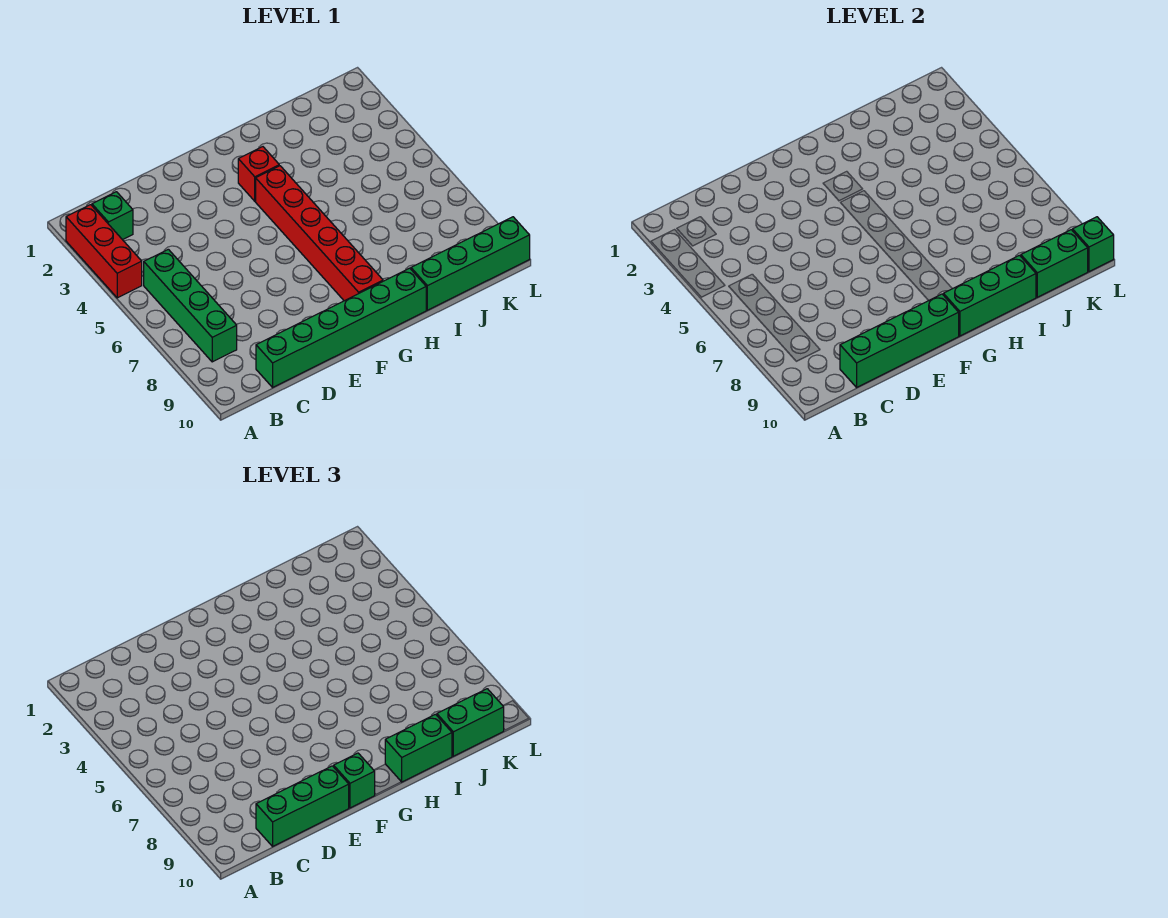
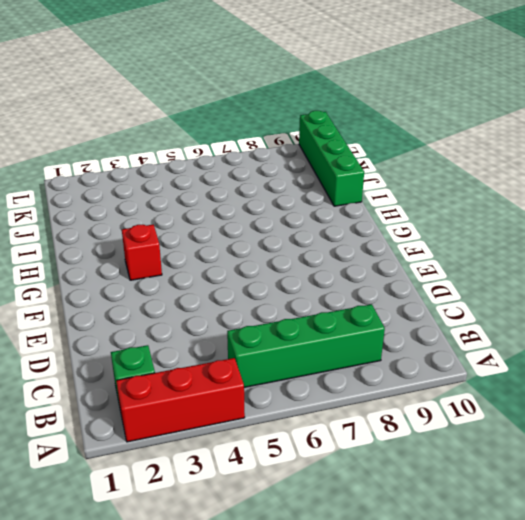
none -> green 1x6 brick [256,268,426,387]
none -> red 1x6 brick [256,166,383,301]
none -> green 1x4 brick [840,294,959,387]

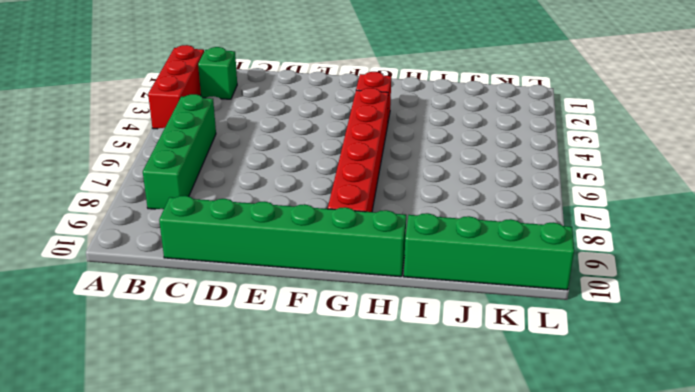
none -> green 1x4 brick [840,294,959,387]
none -> green 1x3 brick [943,255,1036,336]
none -> green 1x2 brick [1021,230,1088,297]

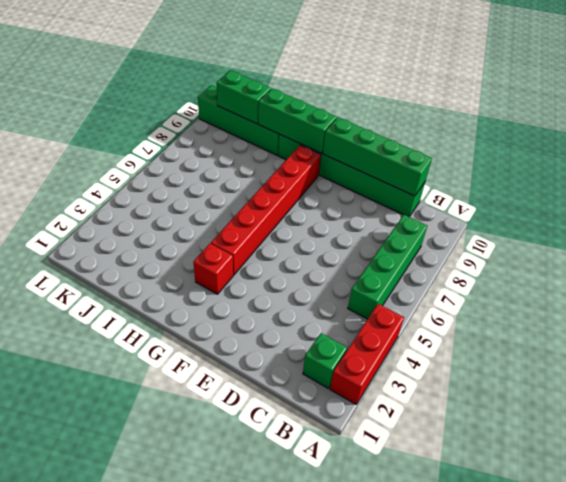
none -> green 1x1 brick [1072,217,1114,272]
none -> green 1x3 brick [256,766,349,846]
none -> green 1x1 brick [334,753,375,808]

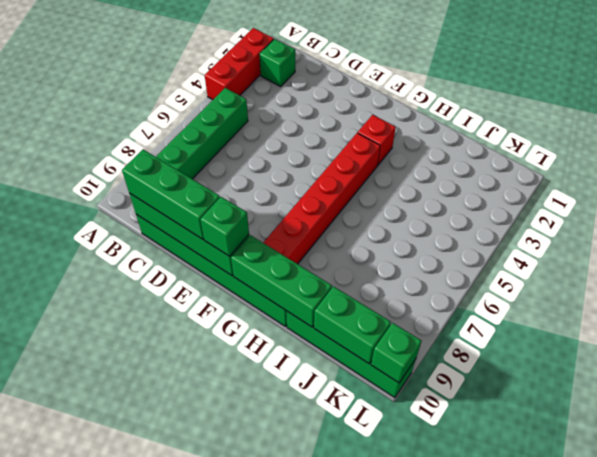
none -> green 1x2 brick [385,714,452,782]
none -> green 1x2 brick [437,689,504,756]

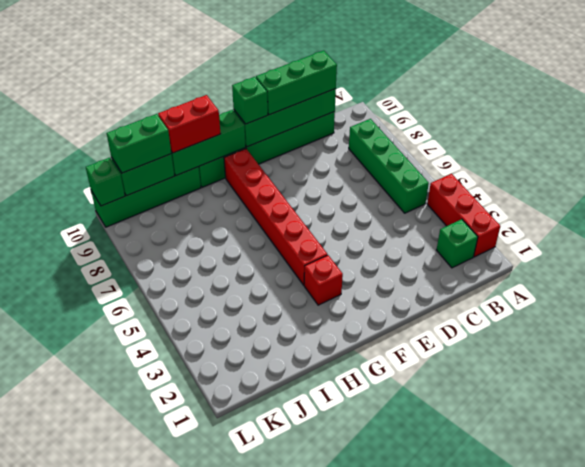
red 1x2 brick [158,95,220,153] -> green 1x2 brick [385,714,452,782]

